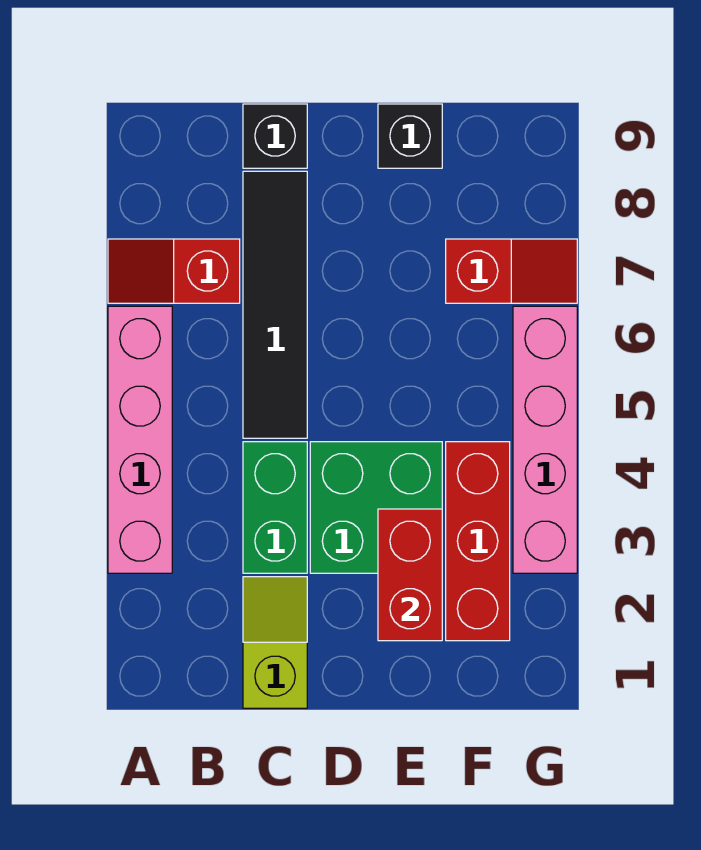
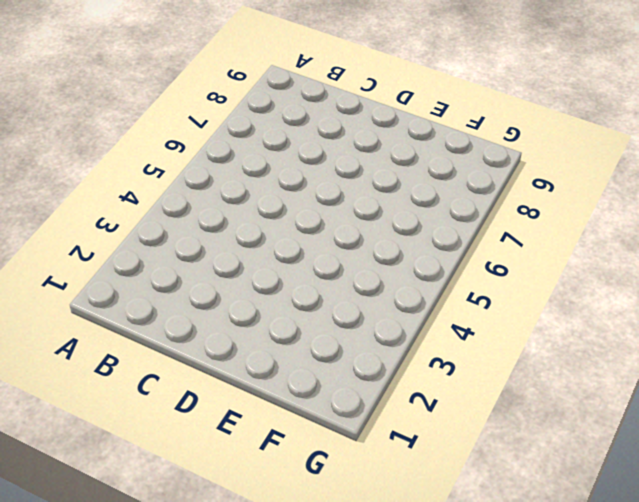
none -> pink 1x4 brick [108,306,172,573]
none -> red 1x2 slope [108,239,240,303]
none -> lime 1x2 slope [243,577,307,708]

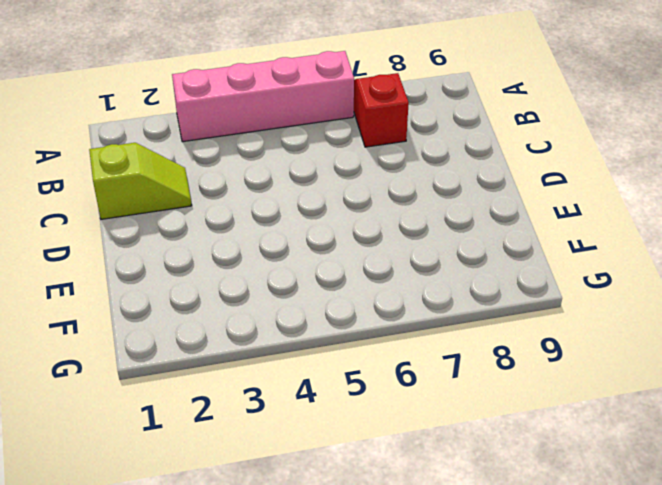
none -> green 1x2 brick [243,442,307,573]
none -> black 1x4 tile [243,171,307,438]
none -> black 1x1 brick [243,104,307,168]

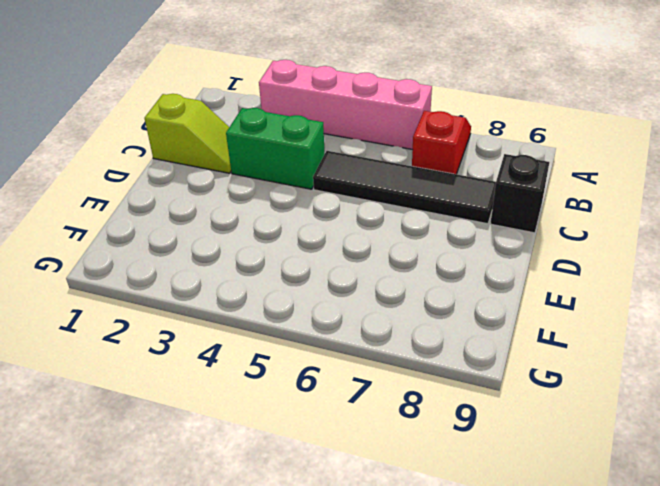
none -> green 2x2 brick [310,442,442,573]
none -> black 1x1 brick [378,104,442,168]
none -> red 1x3 brick [446,442,510,641]

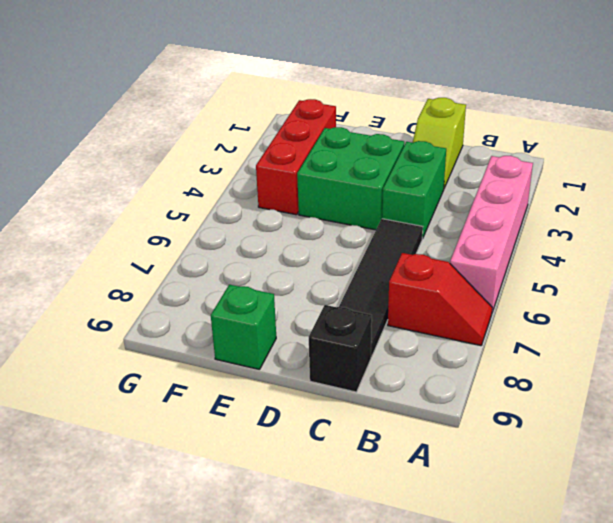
green 1x1 brick [211,285,276,370] -> black 1x1 brick [378,104,442,168]
none -> red 1x2 slope [446,239,577,303]
none -> pink 1x4 brick [513,306,577,573]
none -> red 1x2 brick [378,509,442,641]

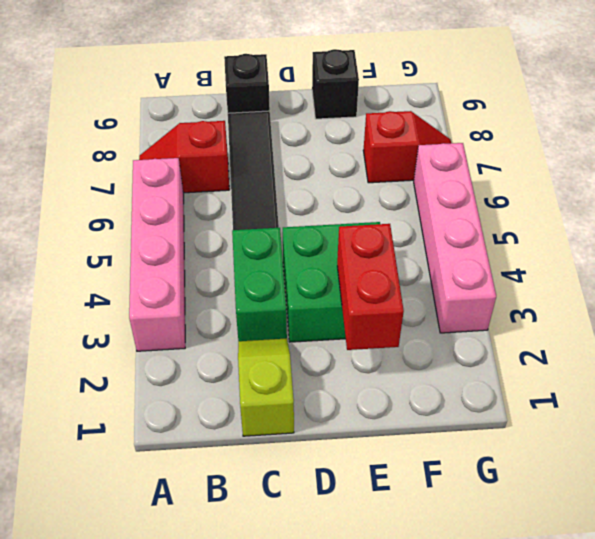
none -> red 1x3 brick [446,442,510,641]

